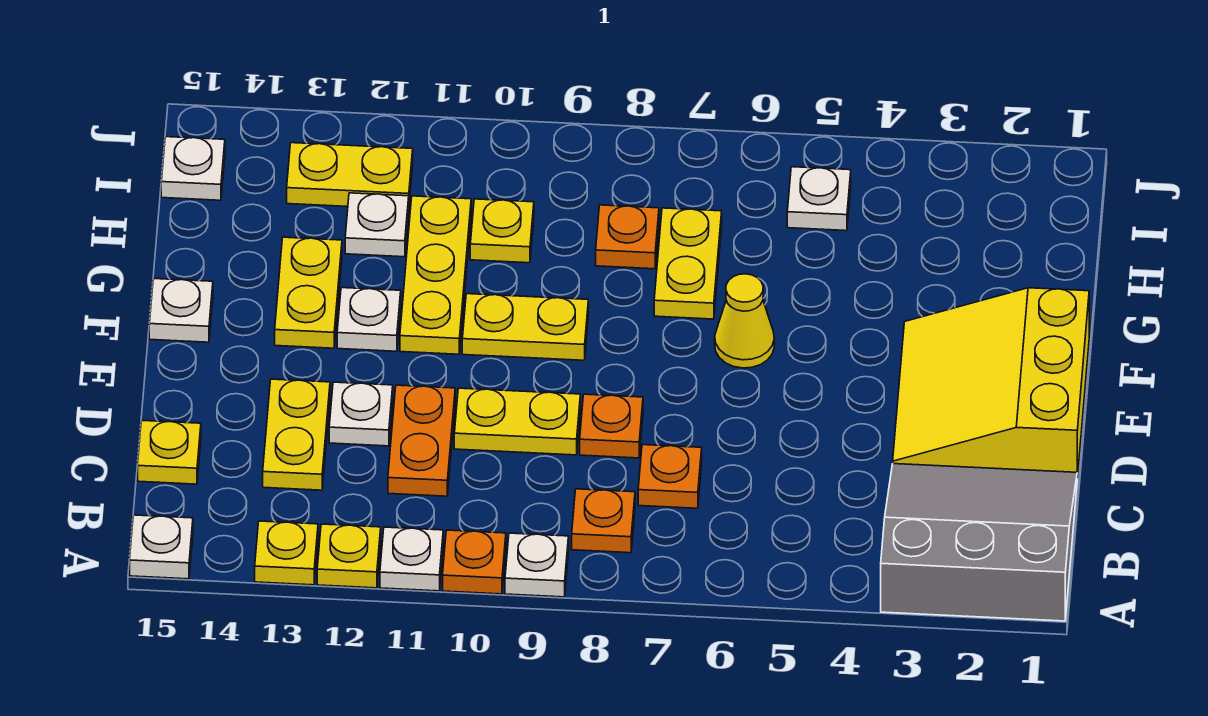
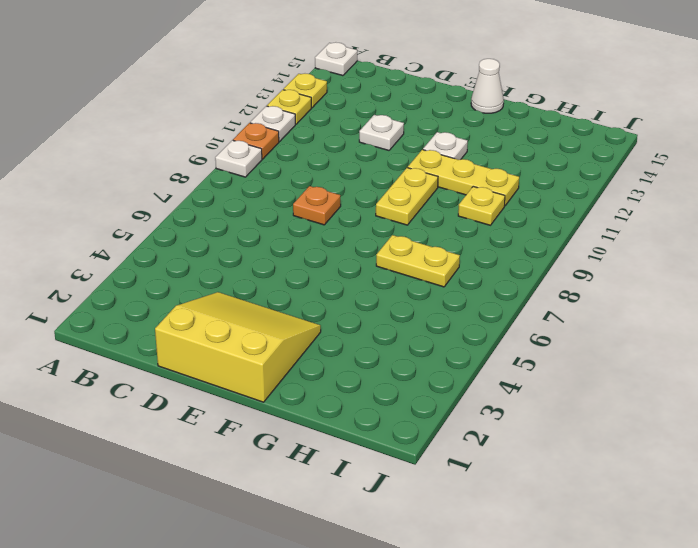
white 1x1 cone [471,59,504,113] -> white 1x1 plate [149,279,213,342]
none -> grey 3x3 slope [881,464,1077,621]
none -> orange 1x1 plate [572,489,635,553]
none -> orange 1x1 plate [638,445,702,508]

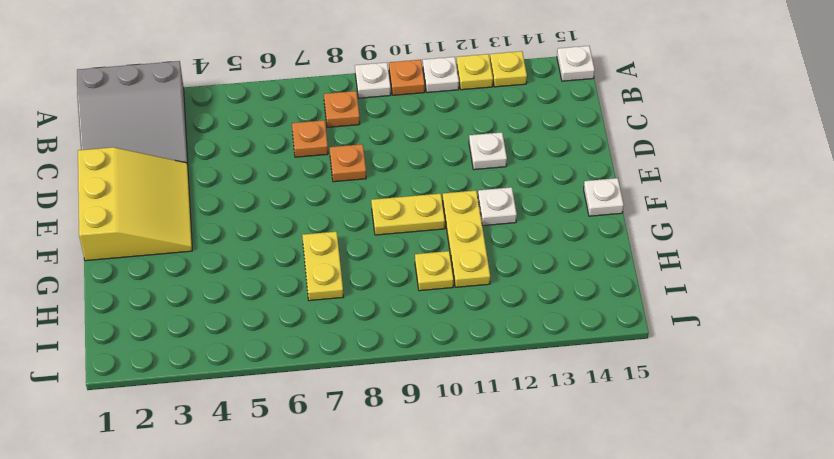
none -> orange 1x2 plate [388,385,455,496]
none -> yellow 1x2 plate [263,379,330,490]
none -> yellow 1x1 plate [138,420,201,484]

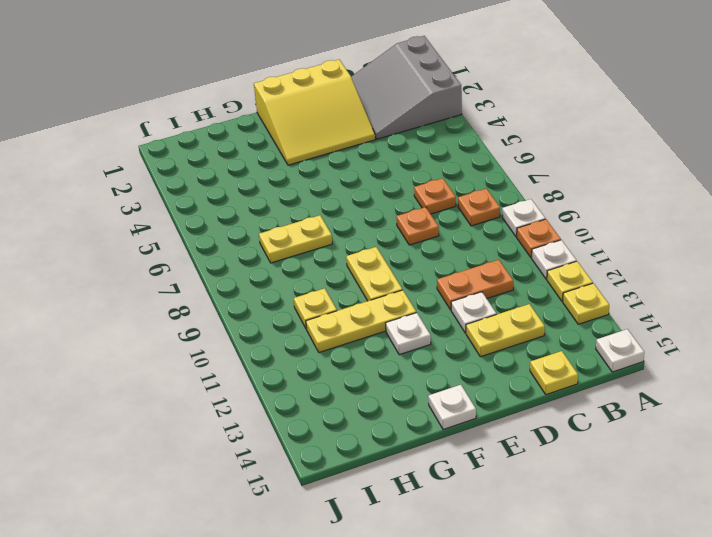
none -> yellow 1x2 plate [454,388,580,455]
none -> yellow 1x1 cone [715,274,774,368]
none -> yellow 1x2 plate [275,237,342,348]

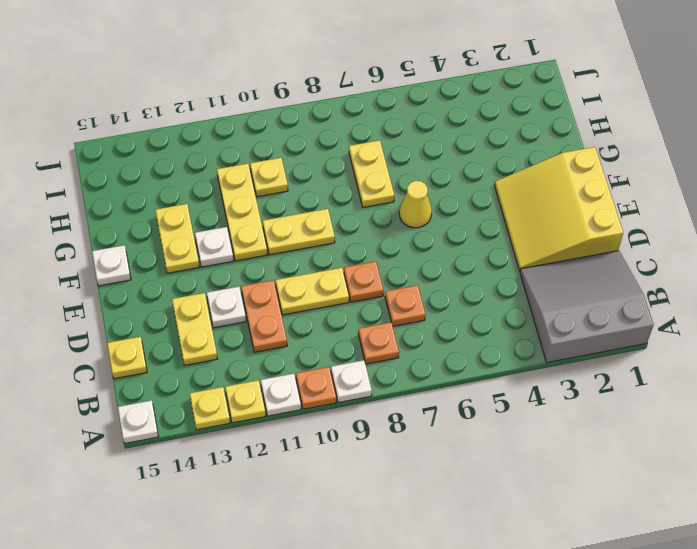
none -> orange 1x1 plate [596,205,659,269]
none -> white 1x1 plate [345,193,409,257]
none -> white 1x1 plate [787,167,851,231]

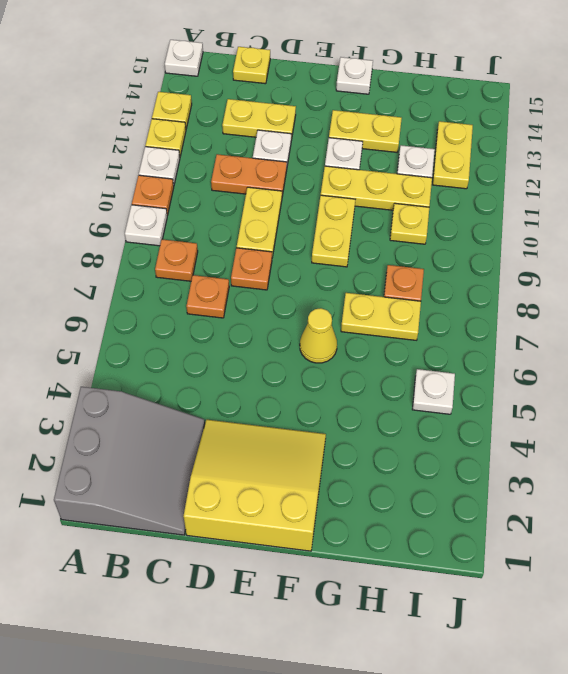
none -> white 1x1 plate [161,137,225,200]

